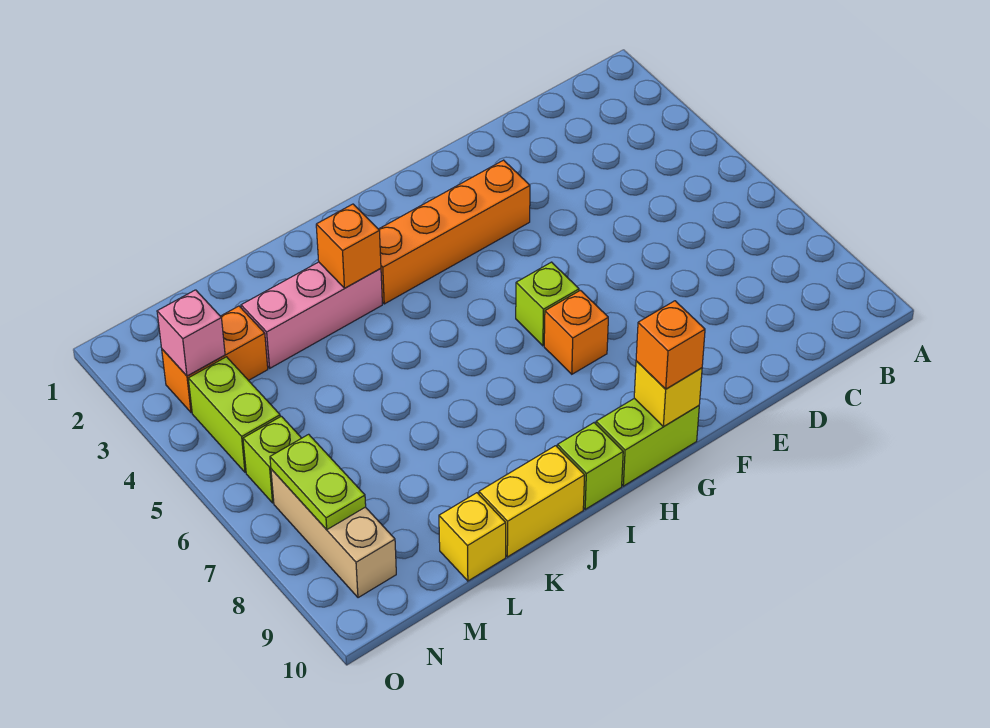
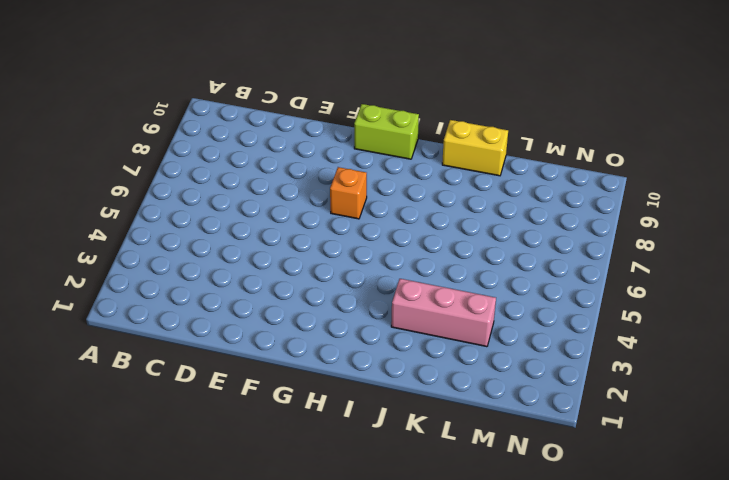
none -> orange 1x4 brick [379,160,530,304]
none -> lime 1x1 brick [516,262,579,346]
none -> lime 1x1 brick [557,423,623,509]

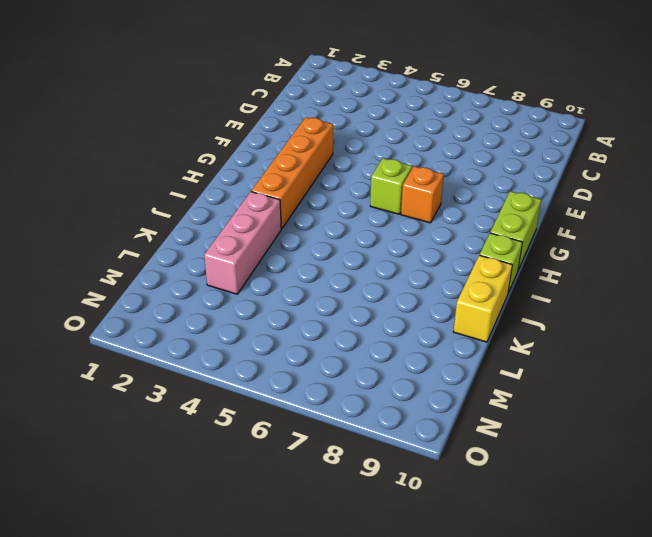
none -> yellow 1x1 brick [439,493,506,581]
none -> orange 1x2 brick [162,306,268,413]
none -> lime 1x2 brick [188,357,280,472]

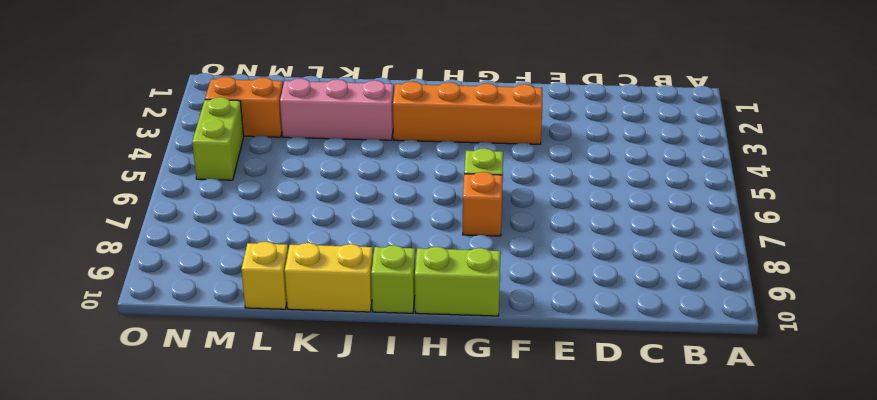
none -> lime 1x1 brick [243,416,301,503]
none -> tan 1x3 brick [271,469,396,598]
none -> yellow 1x1 brick [634,361,702,427]

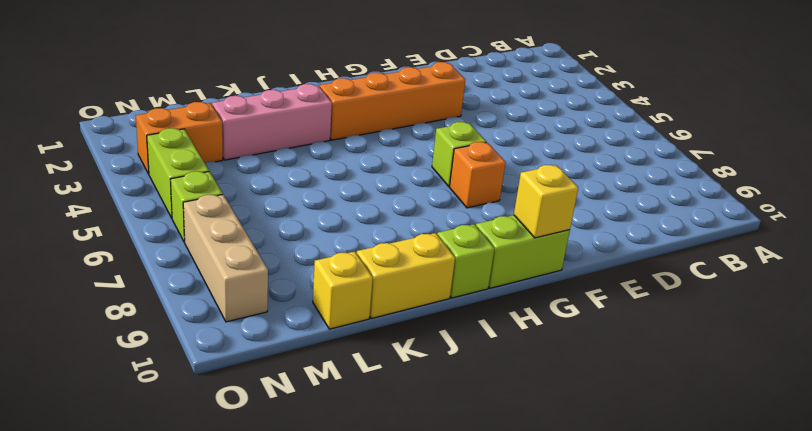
none -> orange 1x1 brick [316,204,381,288]
none -> pink 1x1 brick [157,290,225,376]
none -> lime 1x2 plate [270,434,366,530]

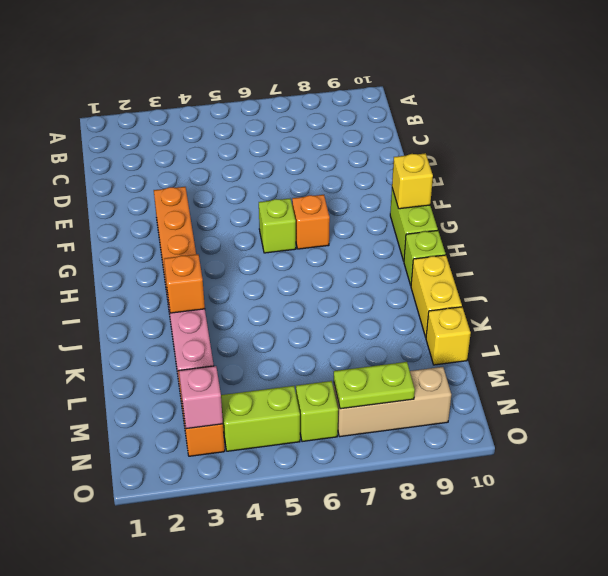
none -> orange 1x1 brick [636,301,705,389]

